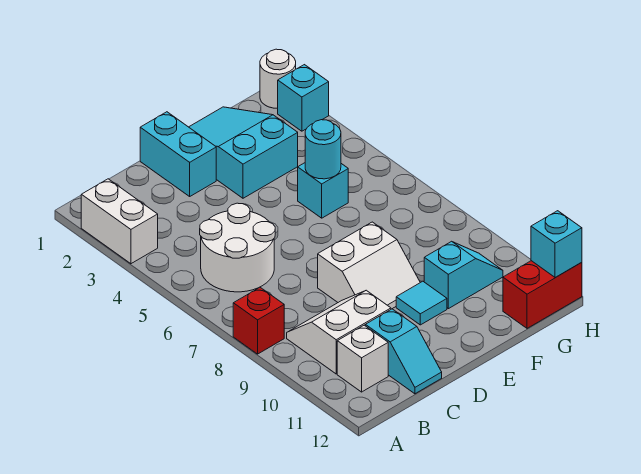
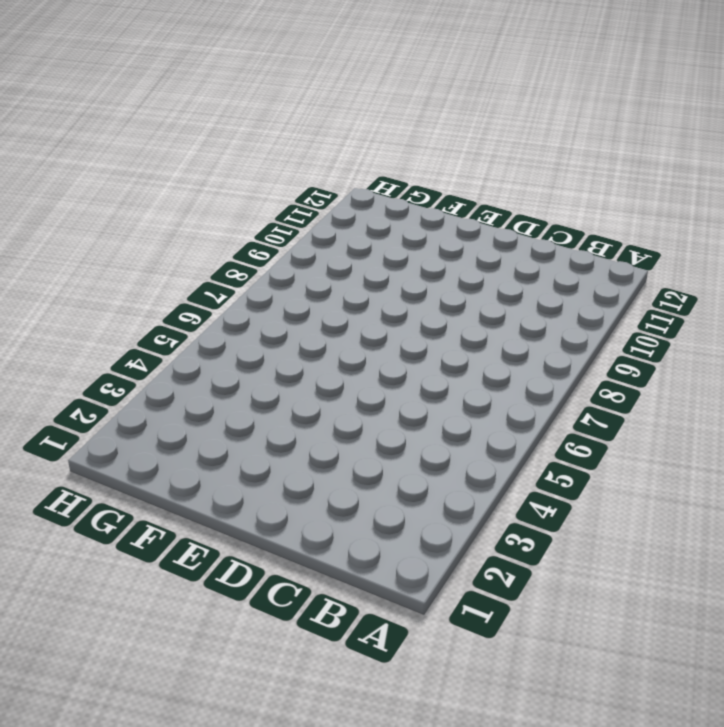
none -> white 1x2 brick [81,179,158,264]
none -> red 1x1 brick [233,287,284,354]
none -> white 2x2 round brick [200,203,275,292]

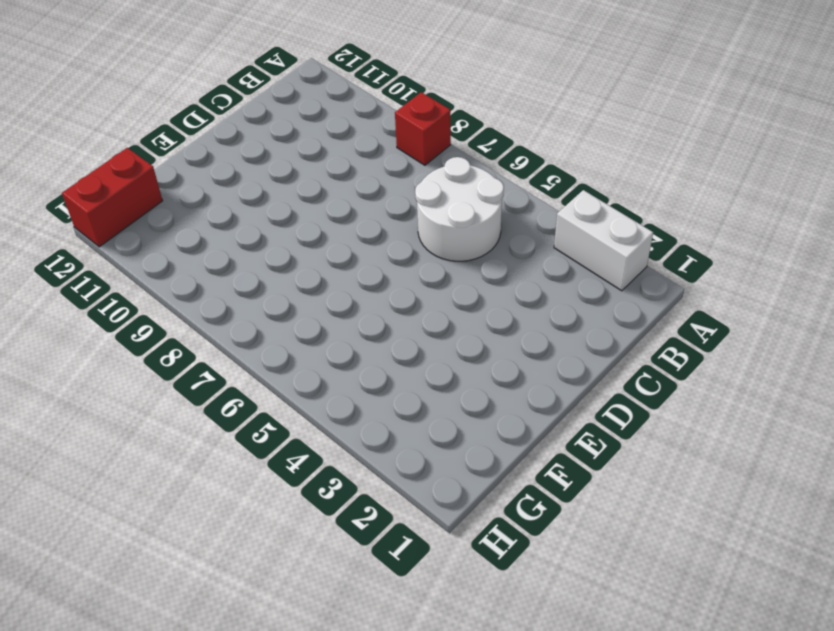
none -> white 2x2 slope [287,290,391,374]
none -> white 1x1 brick [337,325,388,392]
none -> cyan 1x2 slope [365,309,442,394]

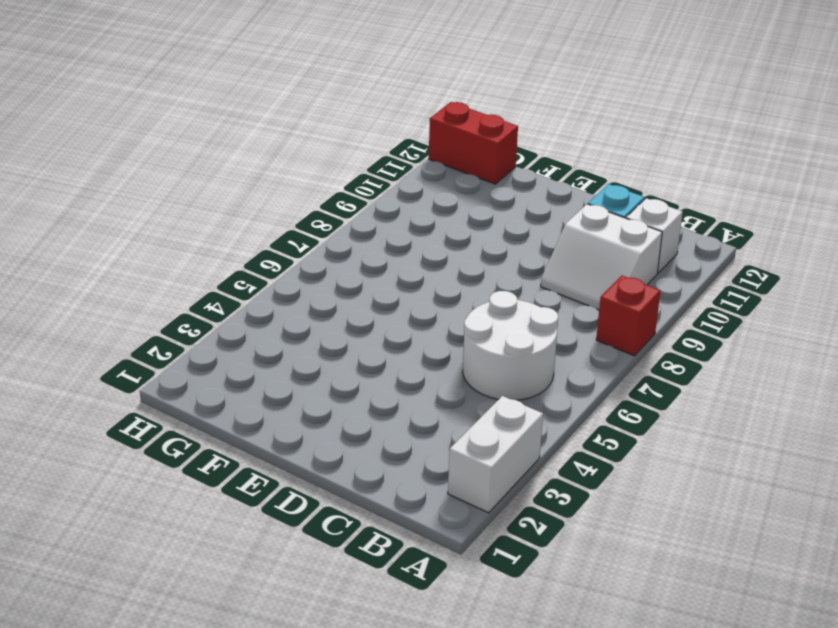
none -> cyan 1x2 brick [140,112,216,196]
none -> white 2x2 slope [318,222,420,309]
none -> cyan 2x3 slope [189,107,298,198]

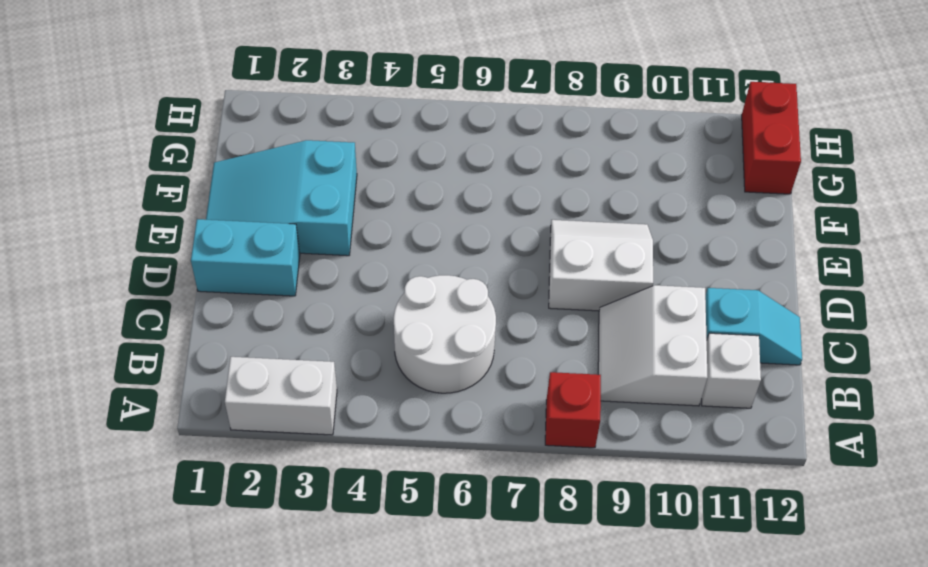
white 2x2 slope [549,220,653,311] -> white 2x2 slope turned to [318,222,420,309]
none -> cyan 1x1 tile [396,281,447,325]
none -> cyan 1x1 brick [298,163,348,218]
none -> cyan 1x2 slope [424,241,503,309]

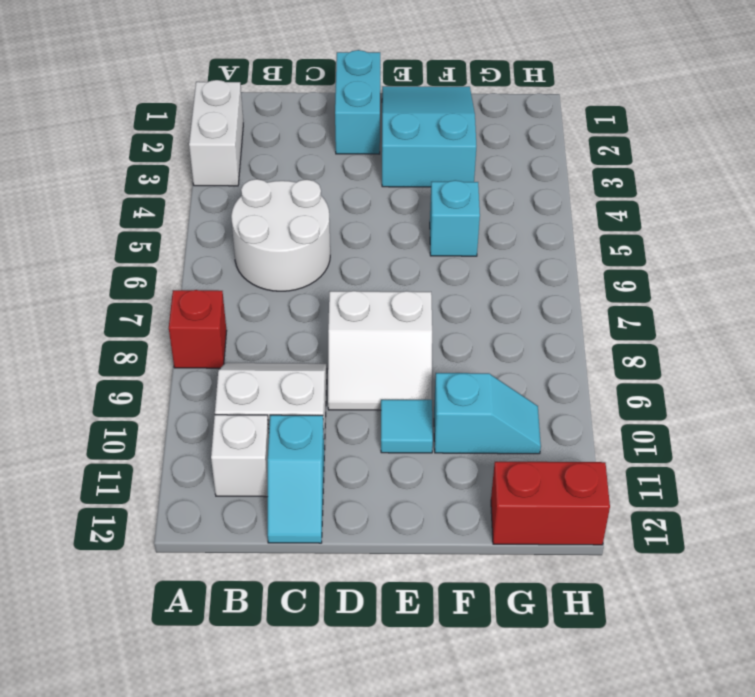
none -> white 1x1 round brick [260,49,296,108]
none -> cyan 1x1 brick [278,65,329,131]
none -> cyan 1x1 round brick [305,120,341,179]

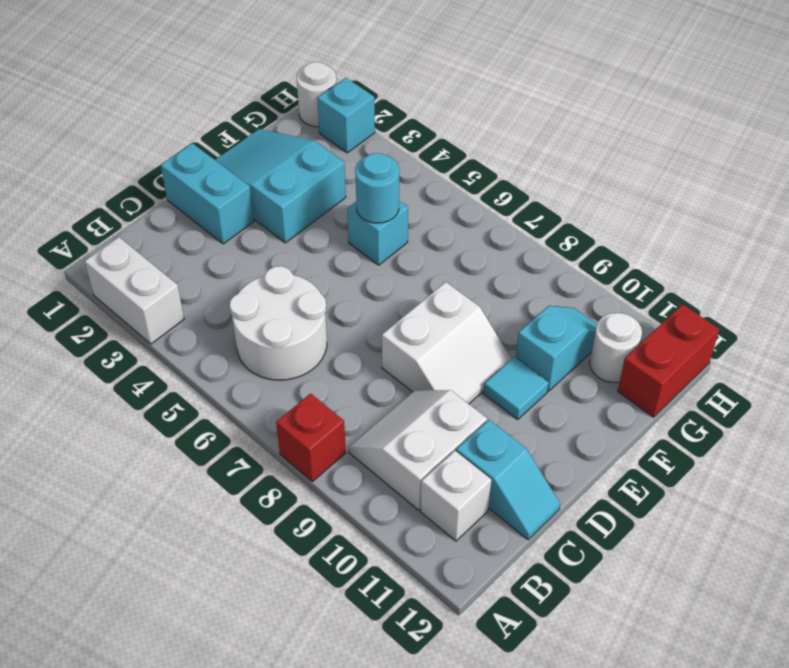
white 1x1 round brick [590,313,642,382] -> none
none -> cyan 1x1 brick [531,211,582,278]

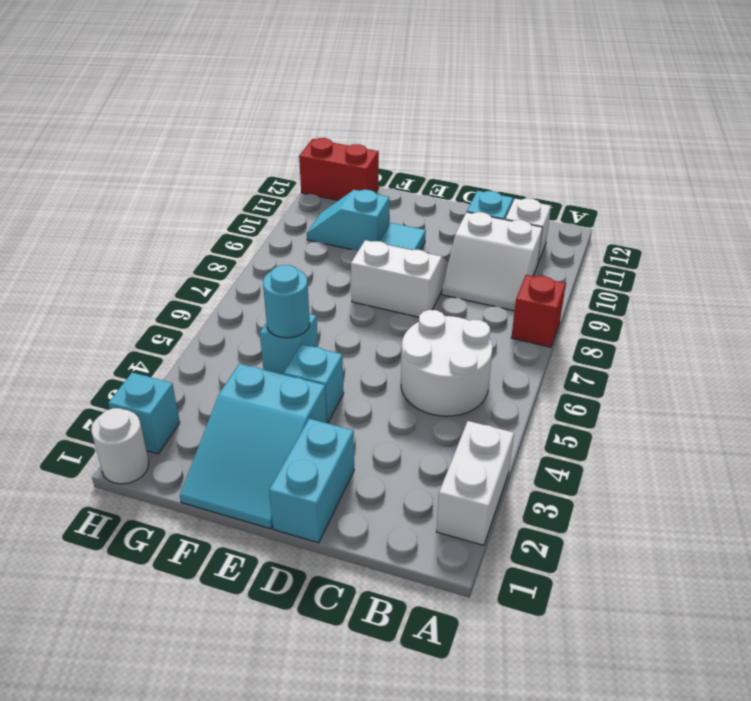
cyan 1x1 brick [284,344,344,423] -> cyan 1x1 brick moved to [531,211,582,278]

